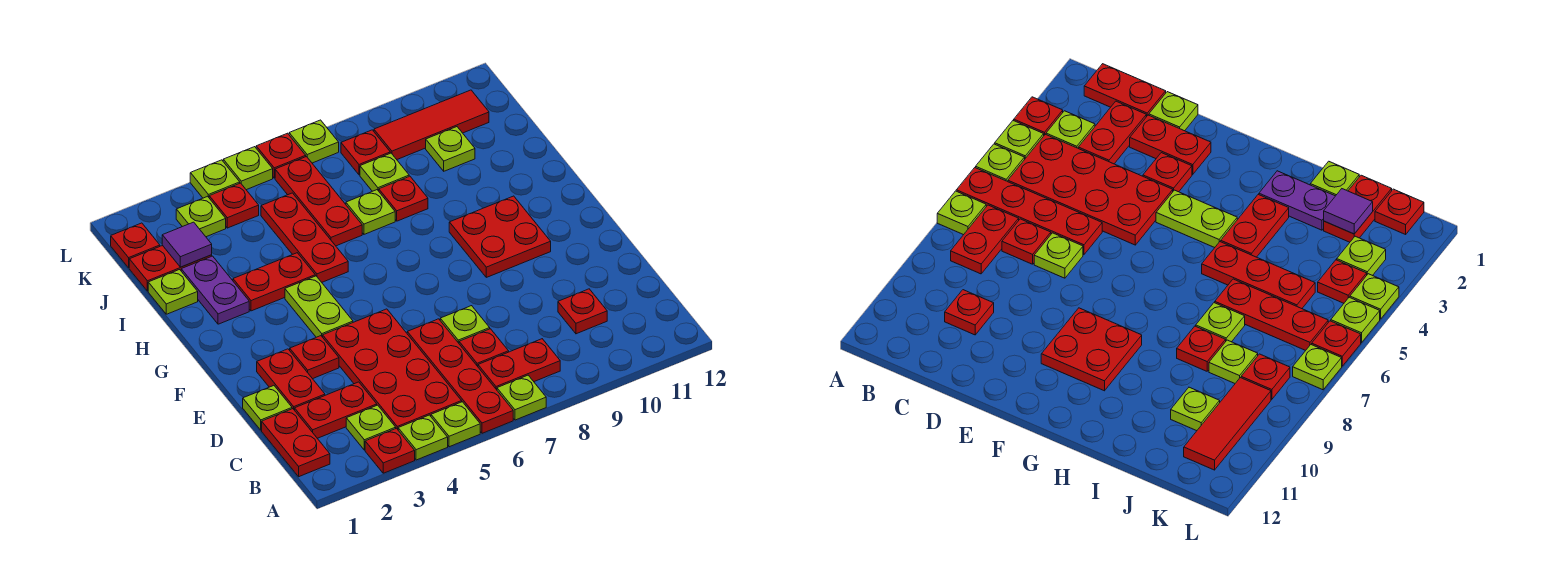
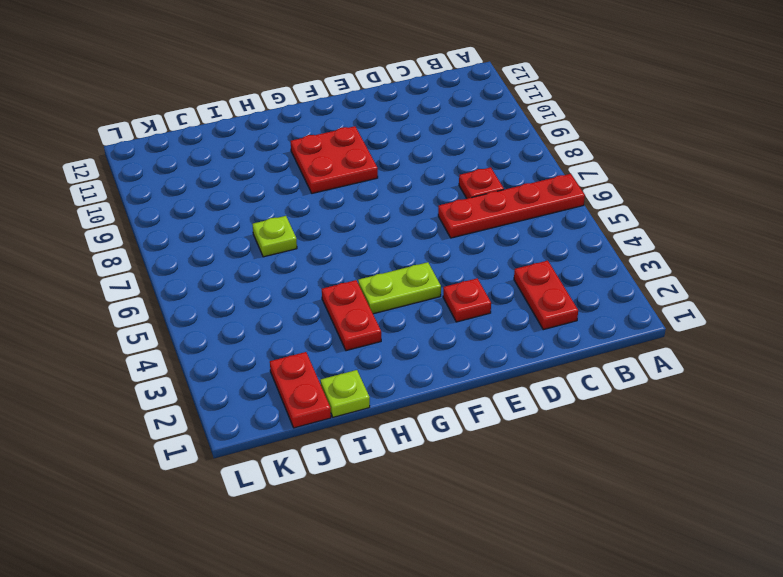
none -> red 1x1 plate [365,428,415,473]
none -> lime 1x1 plate [398,415,448,460]
none -> lime 1x1 plate [431,402,480,447]
none -> lime 1x1 plate [497,375,546,420]

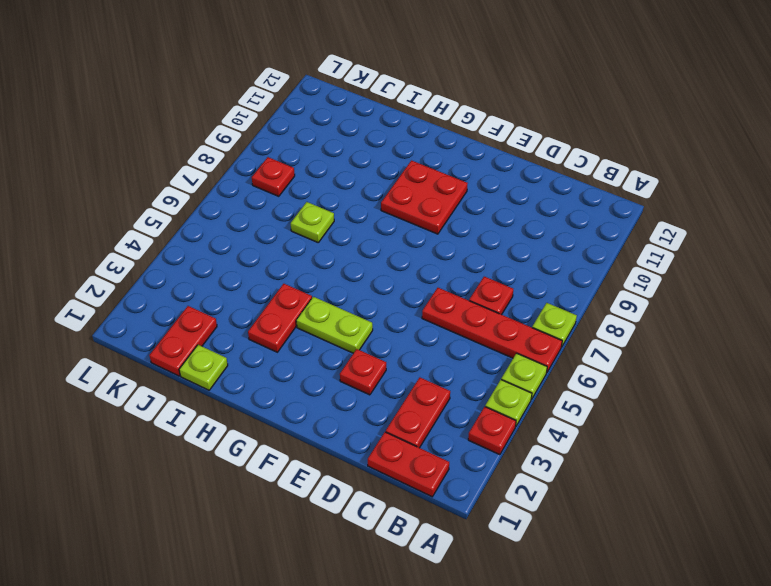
none -> lime 1x1 plate [346,405,396,450]
none -> red 2x4 plate [323,309,462,429]
none -> red 1x2 plate [478,339,560,390]
none -> red 1x1 plate [558,289,607,334]

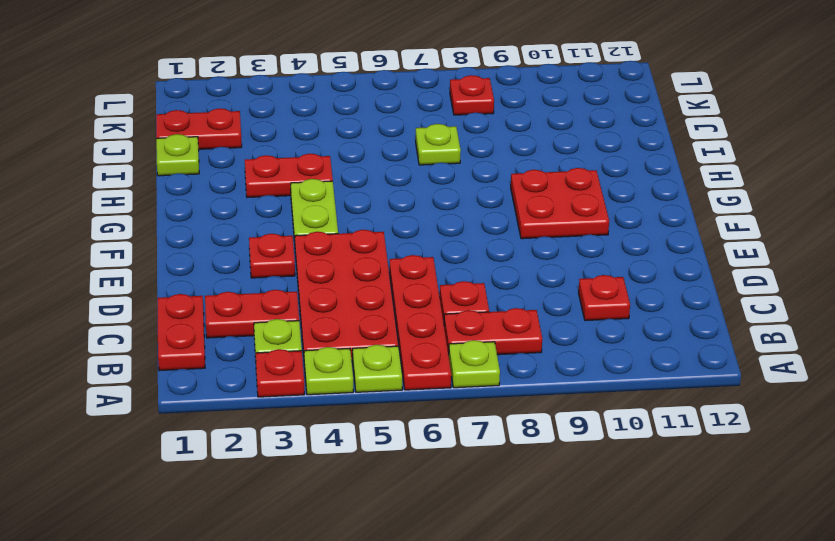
none -> lime 1x1 plate [243,386,292,430]
none -> red 1x2 plate [257,349,325,410]
none -> lime 1x1 plate [440,306,490,343]
none -> purple 1x2 plate [181,256,249,324]

